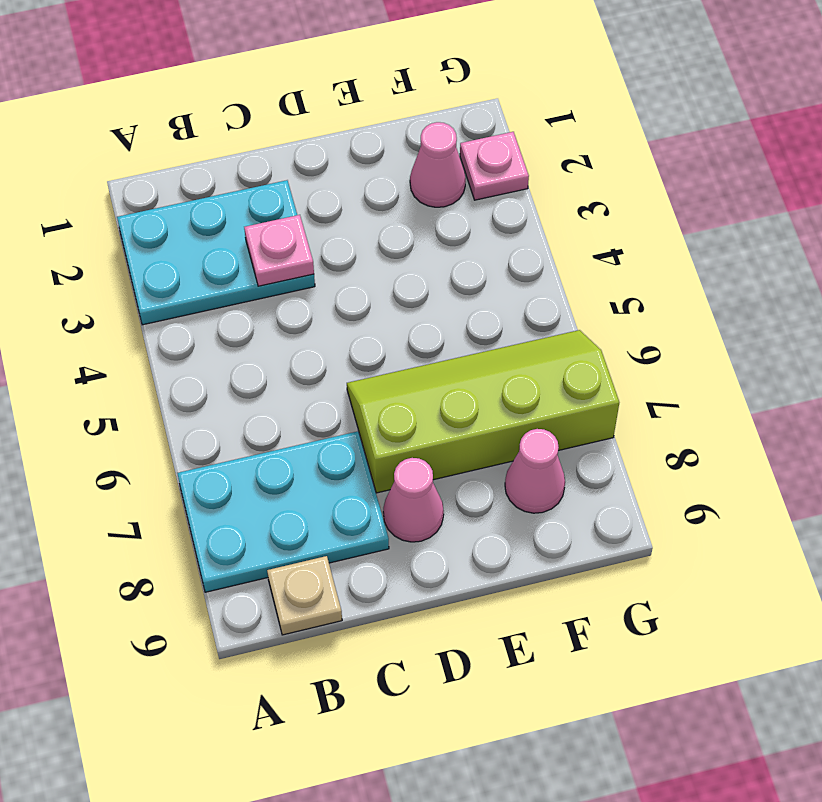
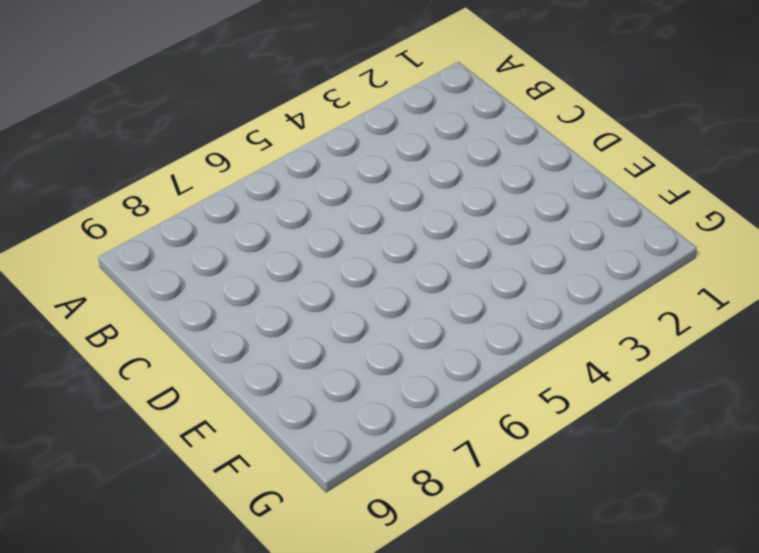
none -> cyan 2x3 plate [117,180,315,325]
none -> cyan 2x3 plate [177,431,389,592]

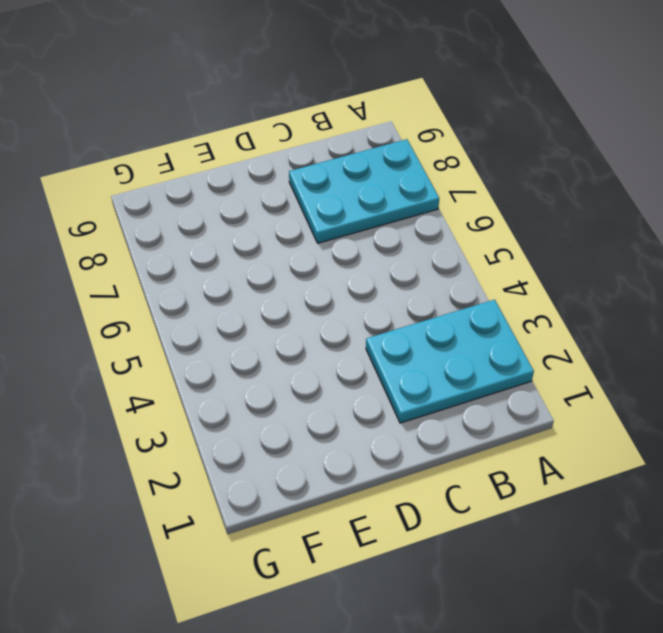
none -> tan 1x1 plate [267,556,342,635]
none -> lime 2x4 slope [347,330,619,493]

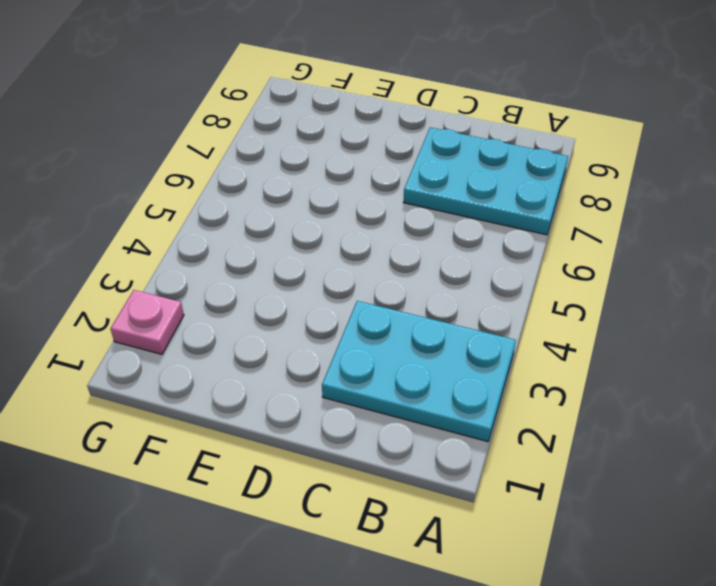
none -> tan 1x1 plate [267,556,342,635]
none -> lime 2x4 slope [347,330,619,493]

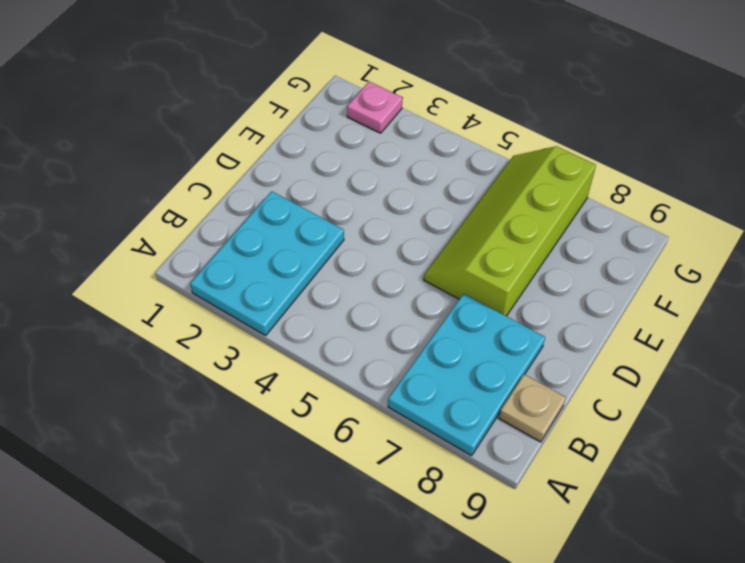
none -> pink 1x1 cone [383,458,444,542]
none -> pink 1x1 cone [410,122,466,207]

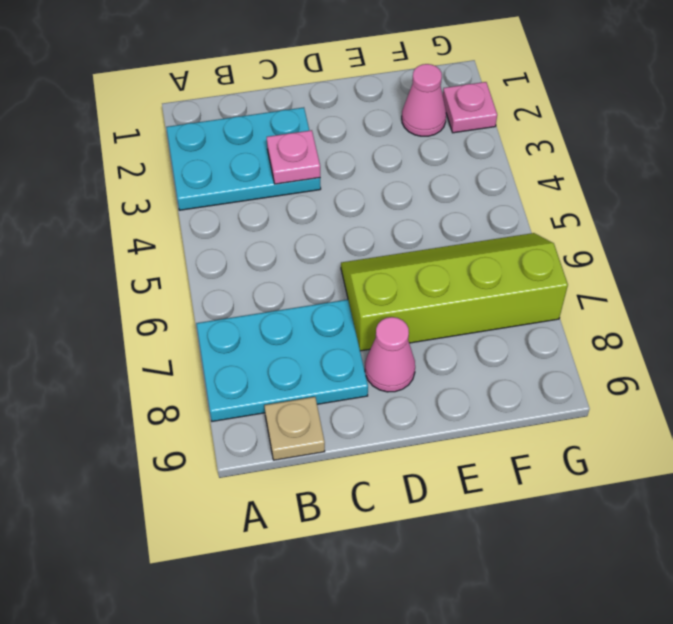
none -> pink 1x1 cone [505,429,565,513]

